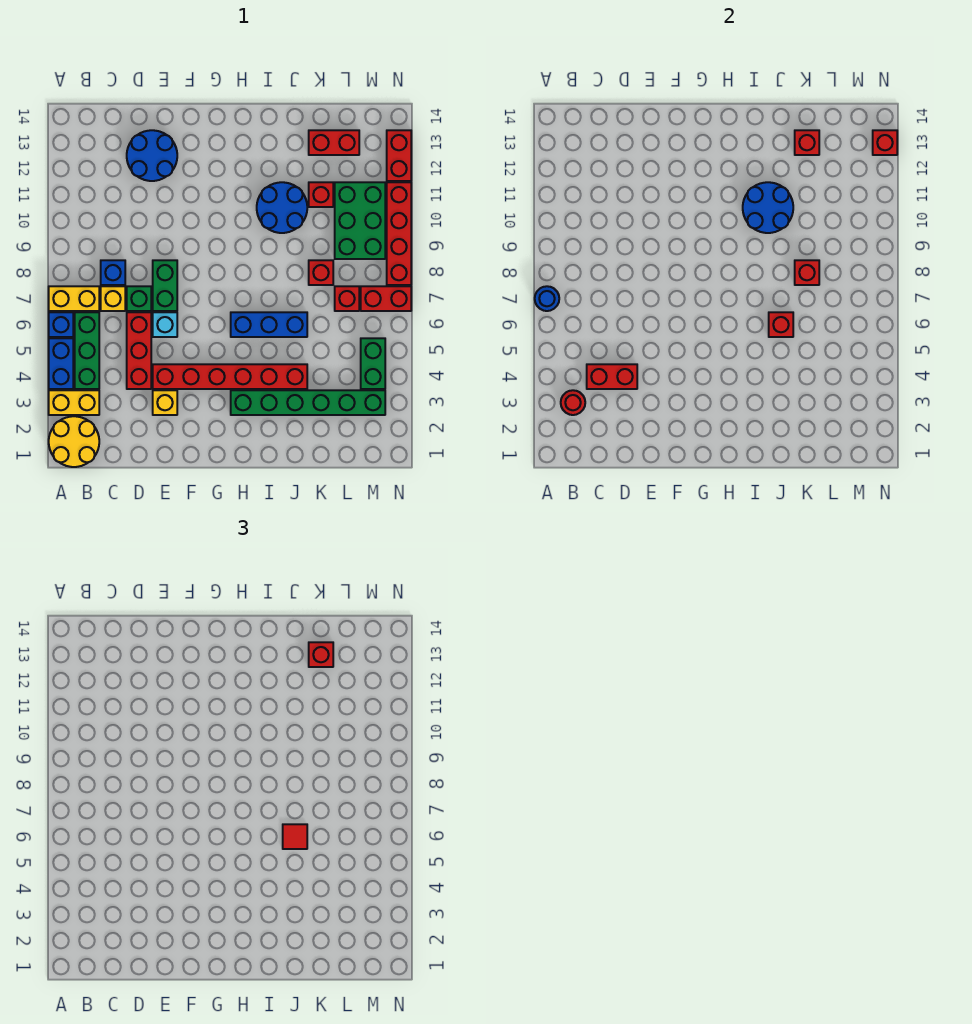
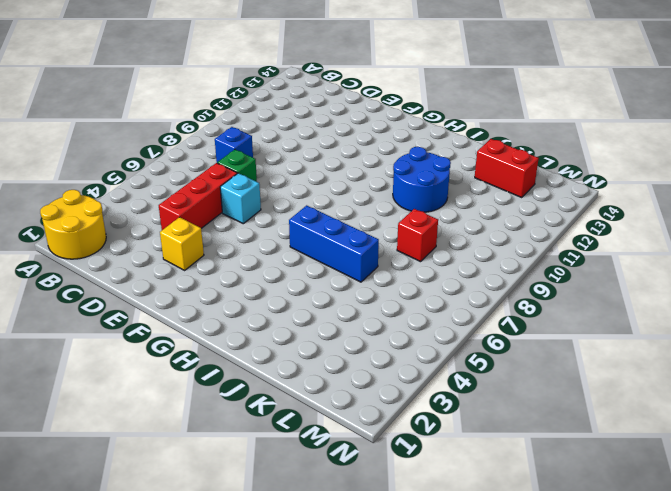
none -> yellow 1x2 brick [49,390,99,415]
none -> blue 1x2 brick [49,338,73,389]
none -> blue 1x1 brick [49,312,73,337]
none -> yellow 1x2 brick [49,286,99,311]

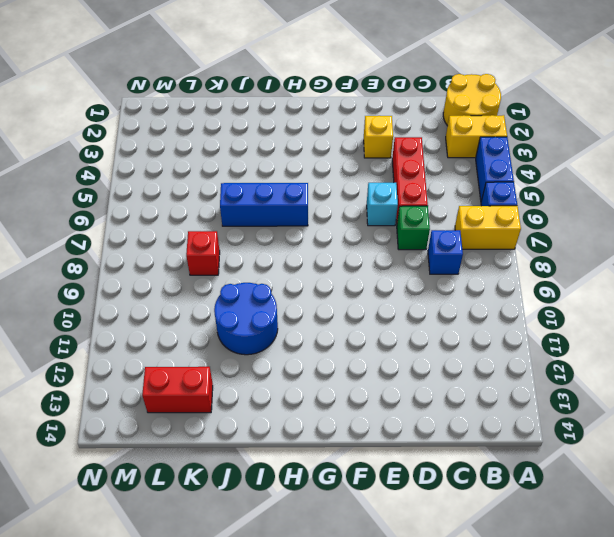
none -> green 1x3 brick [75,312,99,389]
none -> yellow 1x1 brick [101,286,125,311]
none -> blue 2x2 round brick [127,130,177,181]
none -> red 1x6 brick [153,364,307,389]

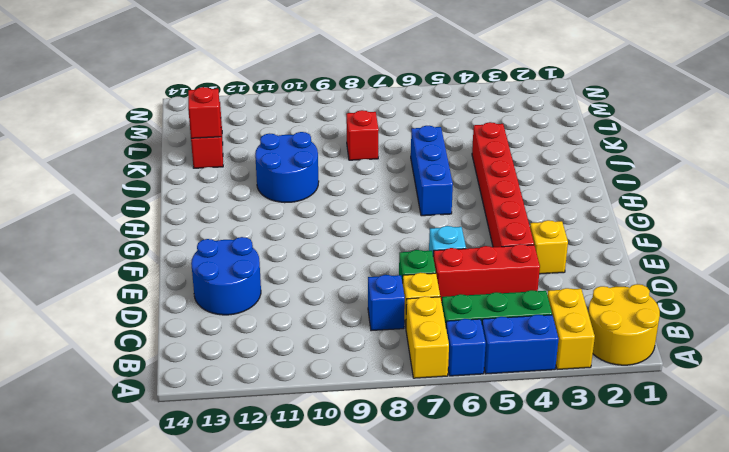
none -> green 1x2 brick [153,260,177,311]
none -> green 1x6 brick [231,390,385,415]
none -> red 1x1 brick [309,182,333,207]
none -> red 1x1 brick [335,286,359,311]

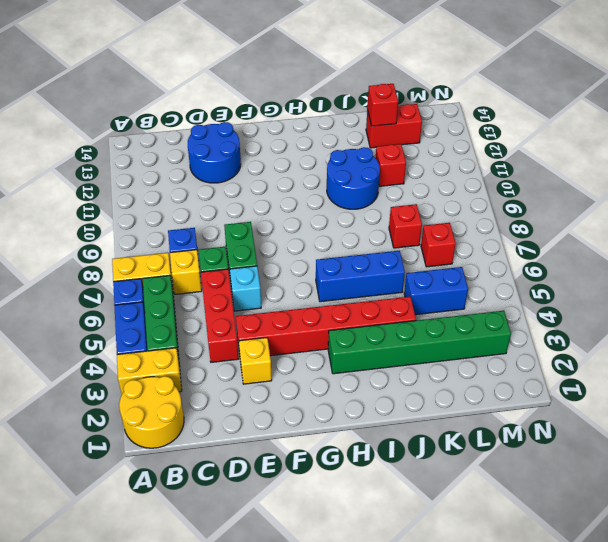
blue 1x2 brick [404,267,468,315] -> none
none -> green 2x3 brick [335,182,385,259]
none -> green 1x2 brick [361,338,385,389]
none -> red 1x2 brick [361,286,411,311]
none -> red 1x4 brick [387,182,411,285]

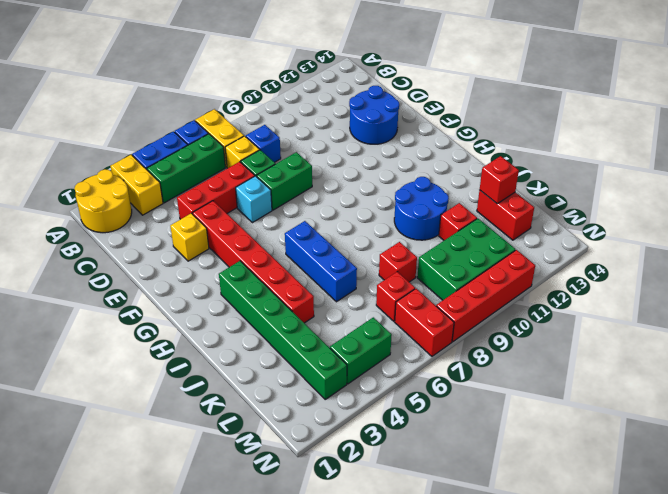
none -> red 1x2 brick [387,130,411,181]
none -> blue 1x1 round brick [535,286,559,311]
none -> red 1x1 round brick [561,390,585,415]
none -> red 1x2 brick [587,364,637,389]

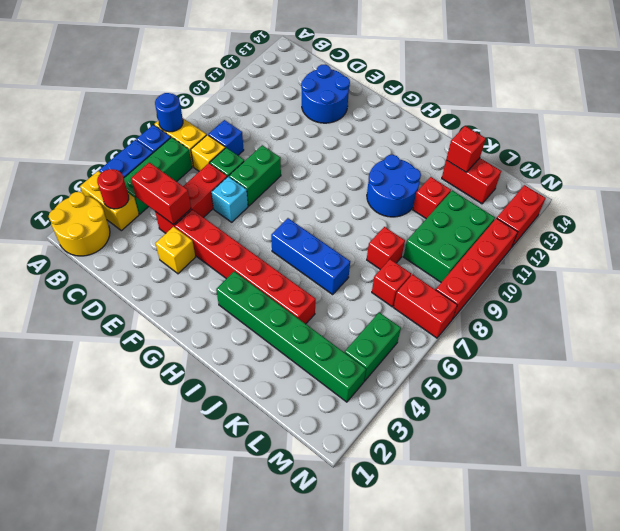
none -> blue 2x2 round brick [743,182,793,233]
none -> red 1x1 brick [769,312,793,337]
none -> red 1x1 brick [795,260,819,285]
none -> red 1x1 brick [873,130,897,155]

